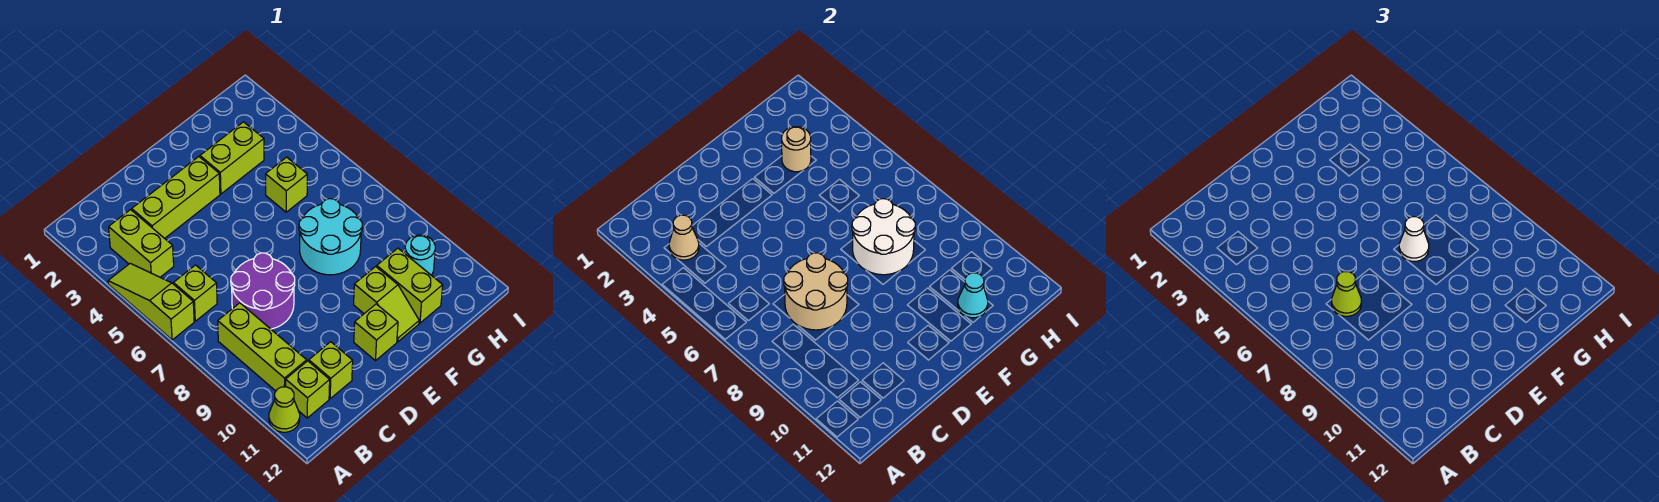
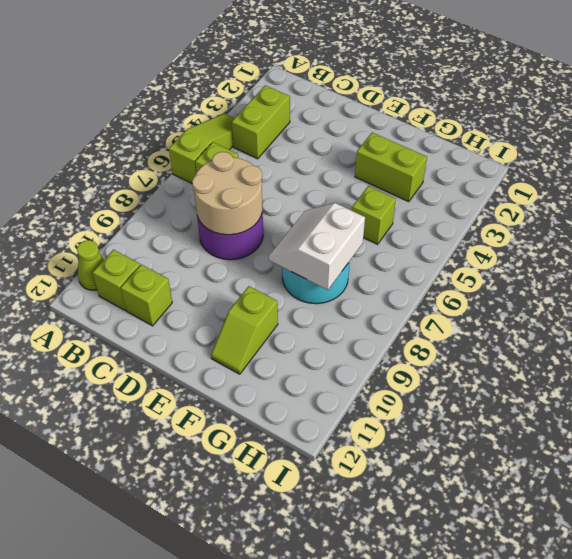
white 2x2 slope [269,203,365,290] -> white 2x2 round brick [852,199,915,275]
none -> lime 1x3 brick [218,303,307,391]
none -> lime 1x3 brick [132,157,220,238]
none -> lime 1x1 brick [354,304,398,361]

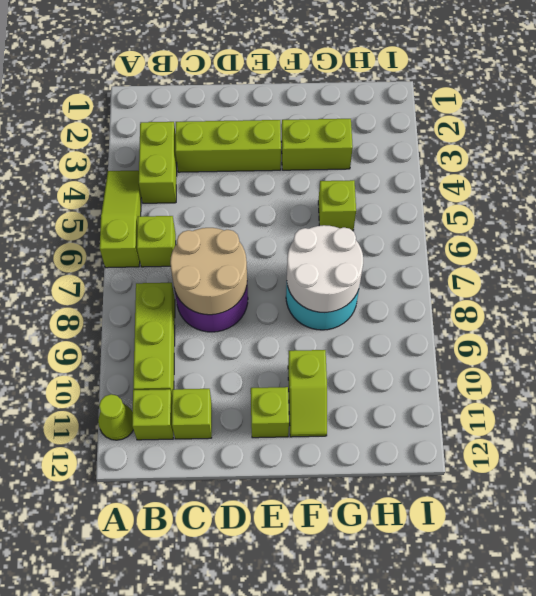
none -> lime 1x2 brick [377,248,443,323]
none -> cyan 1x1 round brick [405,235,435,275]
none -> tan 1x1 cone [669,215,699,260]

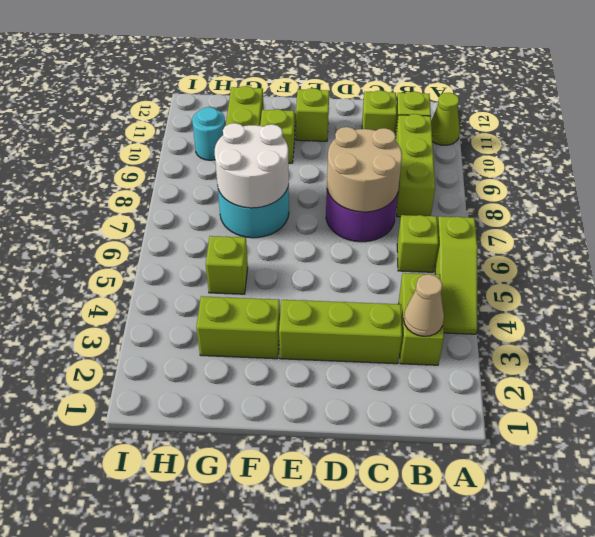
none -> tan 1x1 round brick [782,127,811,172]
none -> cyan 1x1 cone [958,273,988,318]
none -> lime 1x1 cone [1332,272,1361,316]

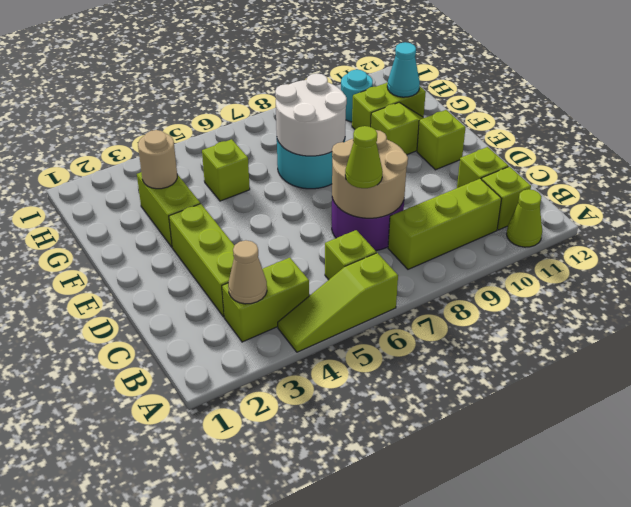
none -> white 1x1 cone [1399,217,1429,261]

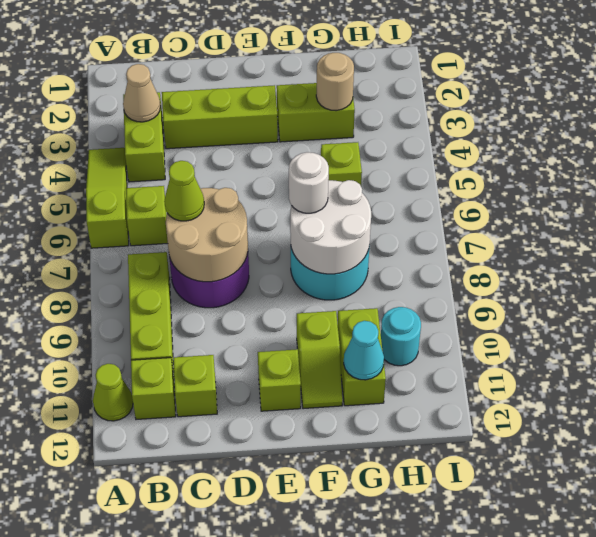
white 1x1 round brick [289,152,329,213] -> white 1x1 cone [1399,217,1429,261]

